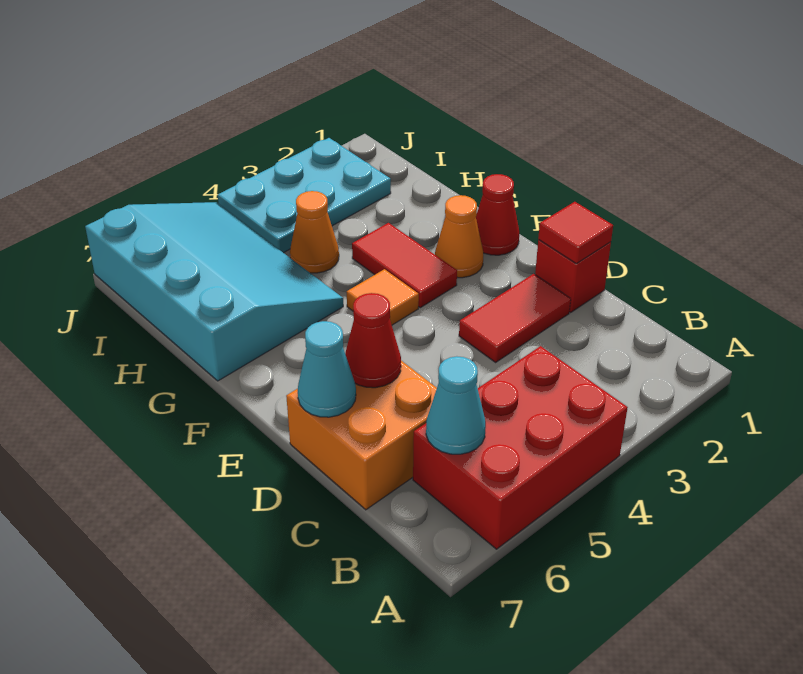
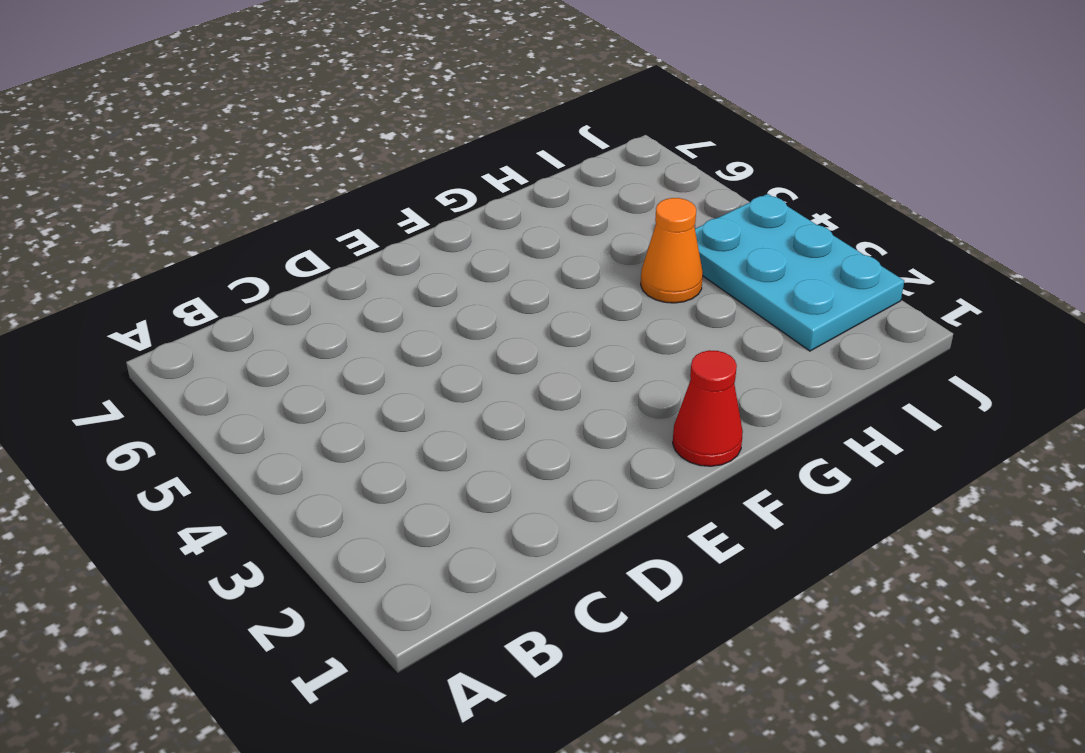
none -> red 2x3 brick [413,346,628,549]
none -> orange 2x2 brick [286,361,437,510]
none -> red 1x1 brick [535,240,611,312]

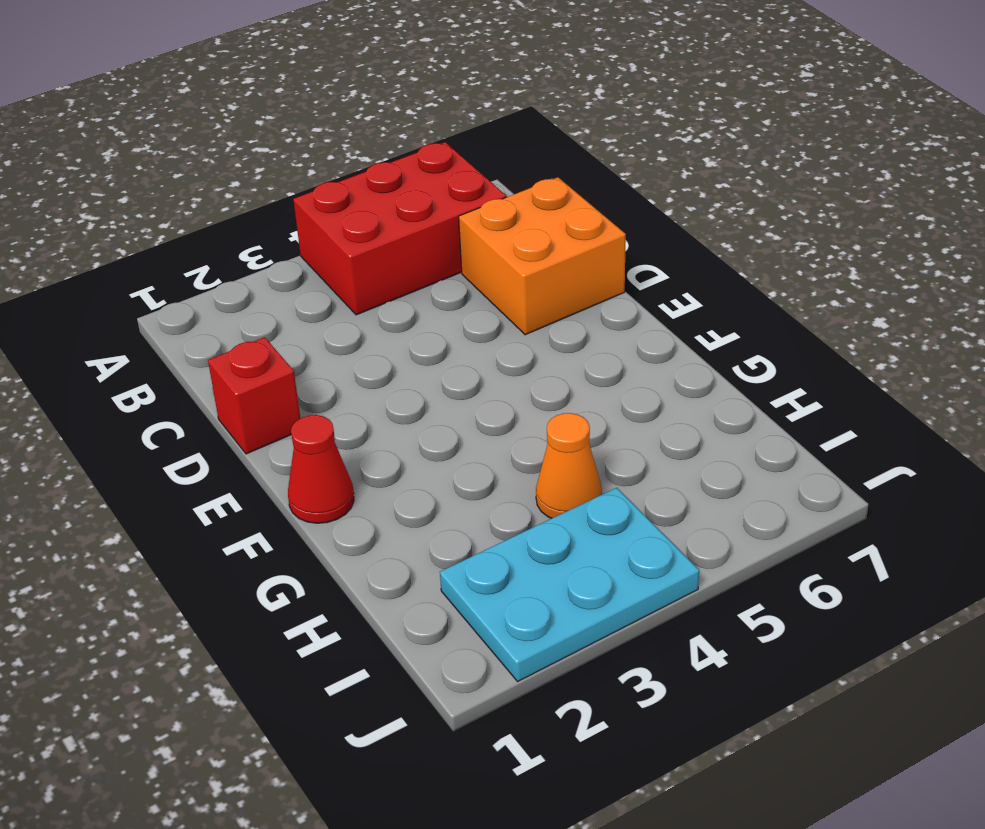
none -> red 1x2 tile [459,274,571,362]
none -> orange 1x1 cone [435,195,483,278]
none -> red 1x2 tile [352,223,457,308]

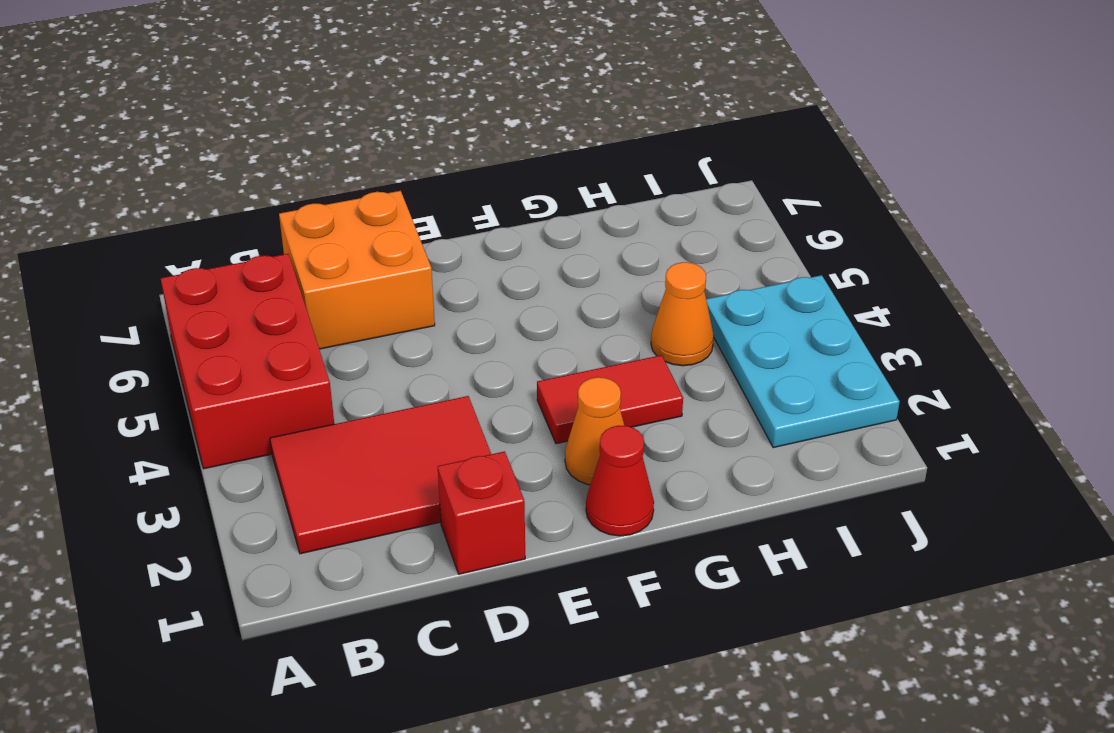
red 2x3 tile [270,396,491,554] -> red 1x2 tile [459,274,571,362]
none -> orange 1x1 tile [347,269,419,325]
none -> cyan 3x4 slope [85,202,343,381]
none -> cyan 1x1 cone [426,356,486,454]

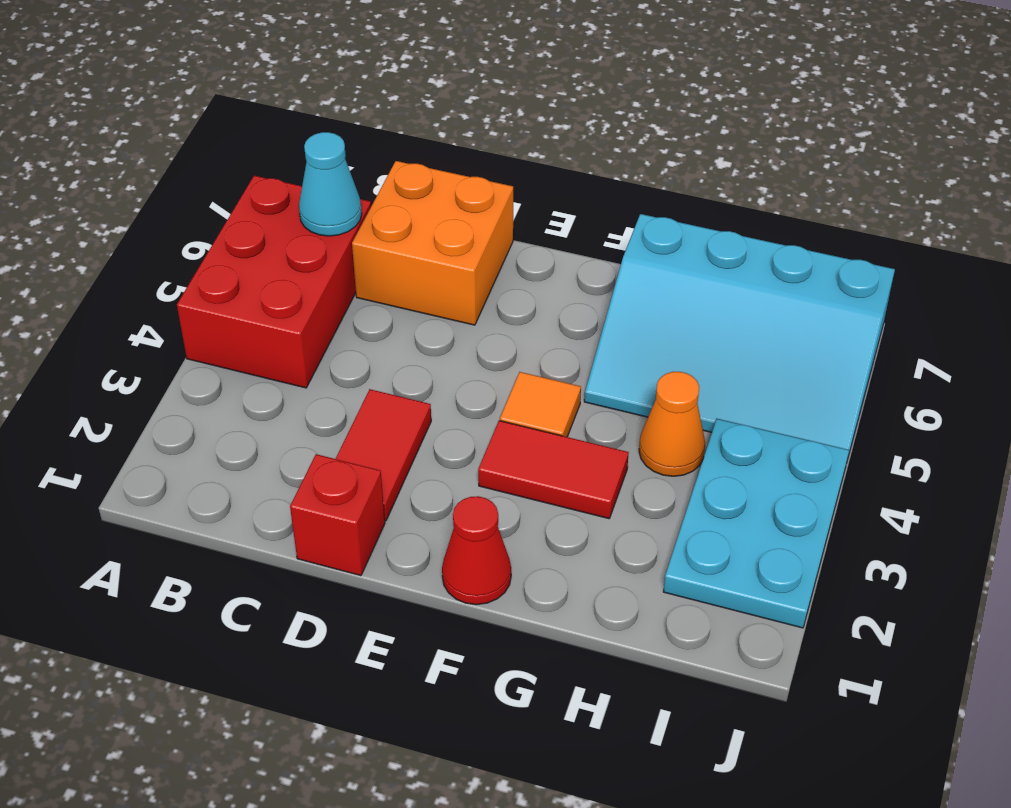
none -> orange 1x1 cone [435,195,483,278]
none -> red 1x1 tile [538,202,613,264]
none -> red 1x1 cone [345,293,401,388]

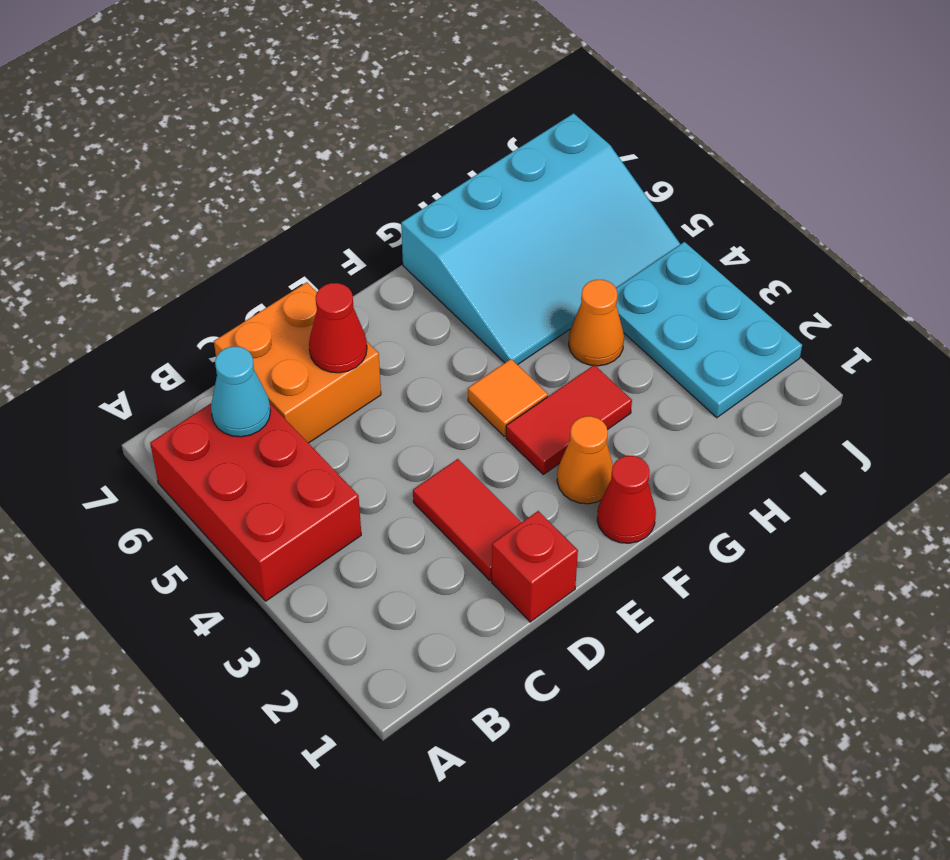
none -> red 1x1 tile [538,202,613,264]
none -> cyan 1x1 cone [298,321,356,417]

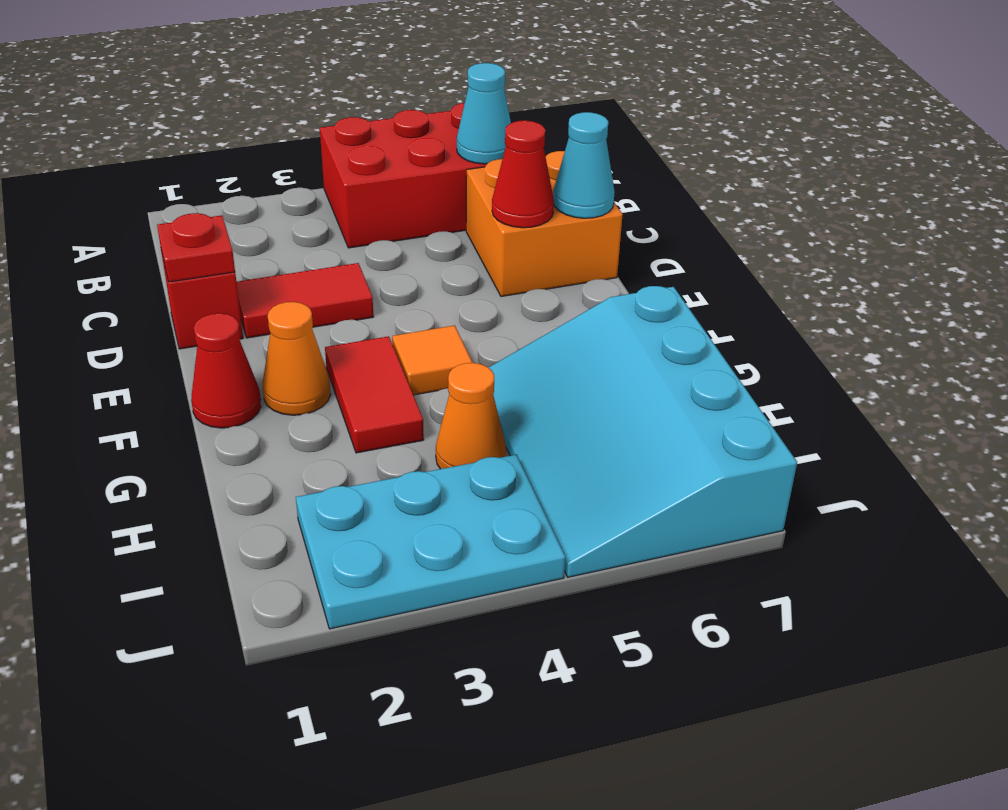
red 1x1 plate [157,213,235,282] -> red 1x1 tile [538,202,613,264]

